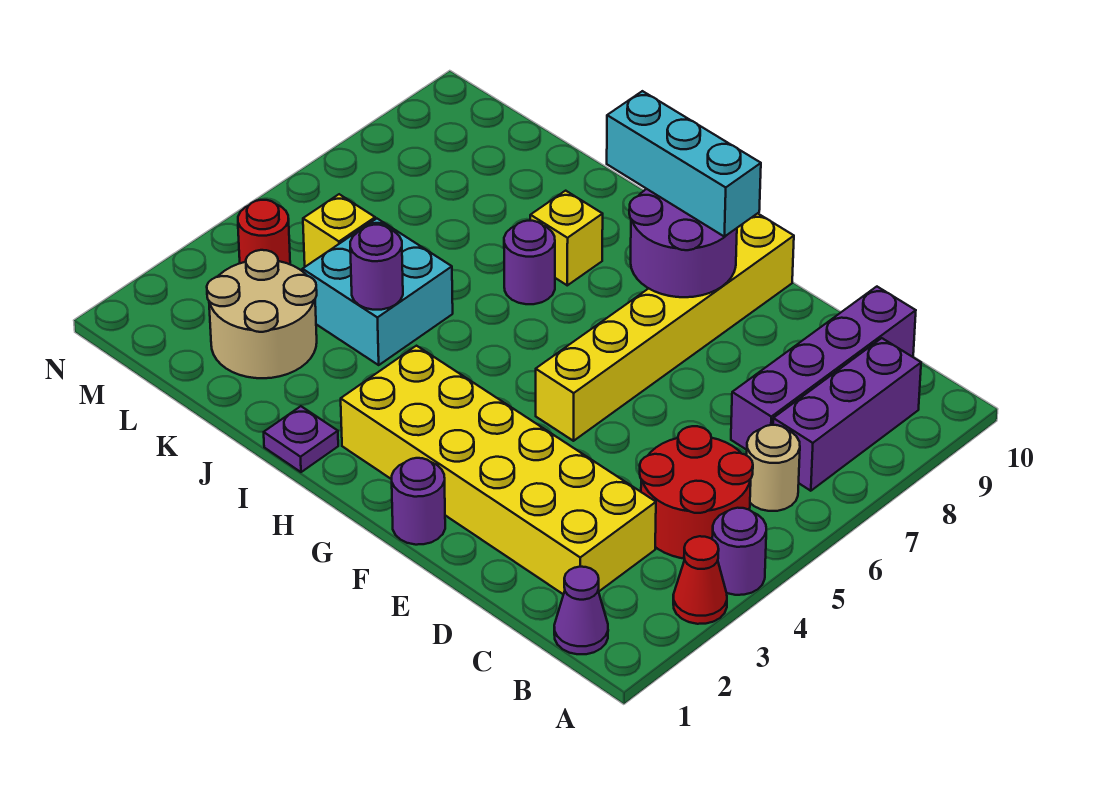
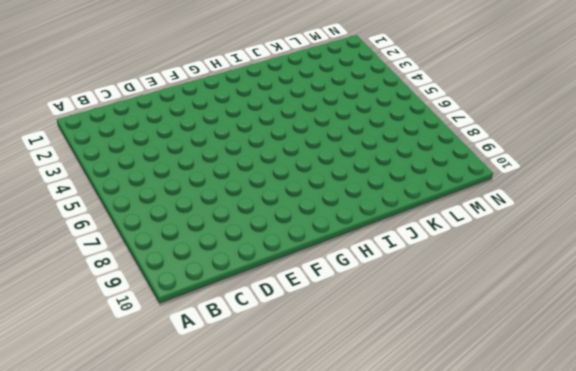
none -> red 1x1 cone [673,536,727,624]
none -> purple 1x1 round brick [712,508,766,595]
none -> purple 1x1 cone [554,567,608,654]

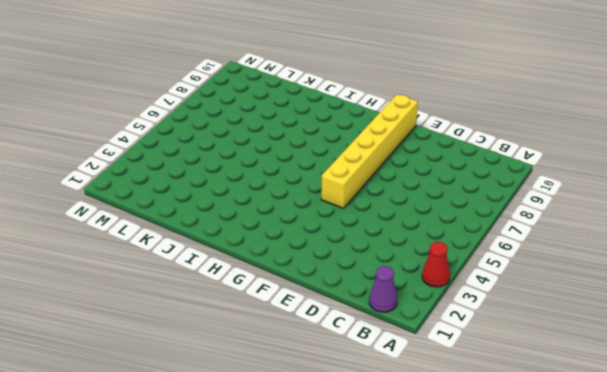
none -> purple 1x1 round brick [712,508,766,595]
none -> red 2x2 round brick [640,426,753,559]
none -> tan 1x1 round brick [747,425,800,511]

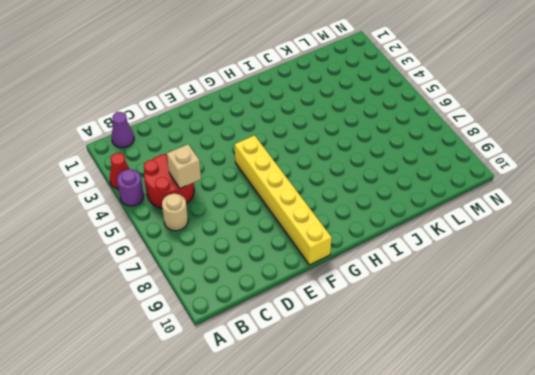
tan 1x1 brick [167,144,201,188] -> none
none -> purple 1x3 brick [773,338,921,491]
none -> yellow 2x6 brick [341,346,656,594]
none -> purple 1x4 brick [731,287,916,450]

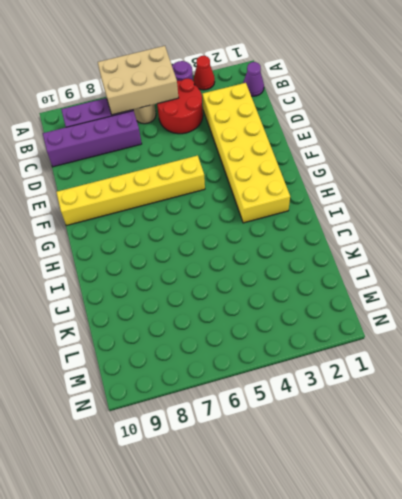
tan 2x3 brick [98,46,179,115] -> none
none -> purple 1x1 round brick [392,458,445,545]
none -> purple 1x1 plate [264,406,338,472]
none -> purple 1x1 round brick [504,221,555,304]

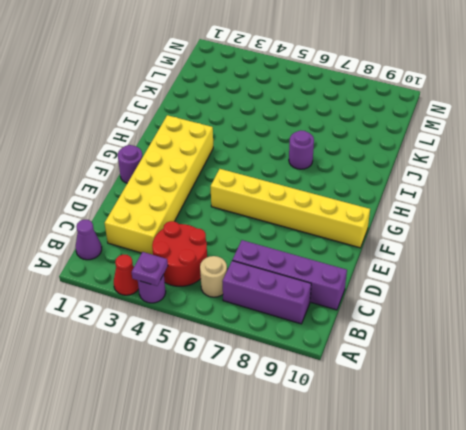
purple 1x1 plate [132,252,168,286] -> purple 1x1 plate moved to [264,406,338,472]
none -> yellow 1x1 brick [530,191,603,285]
none -> cyan 2x2 brick [303,219,453,365]
none -> tan 2x2 round brick [207,250,317,378]

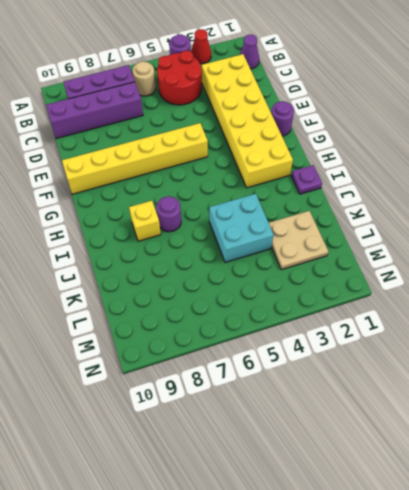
tan 2x2 plate [269,211,328,270] -> tan 2x2 round brick [207,250,317,378]
none -> yellow 1x1 brick [303,194,375,266]
none -> red 1x1 round brick [238,200,290,264]
none -> purple 2x2 round brick [629,189,737,297]

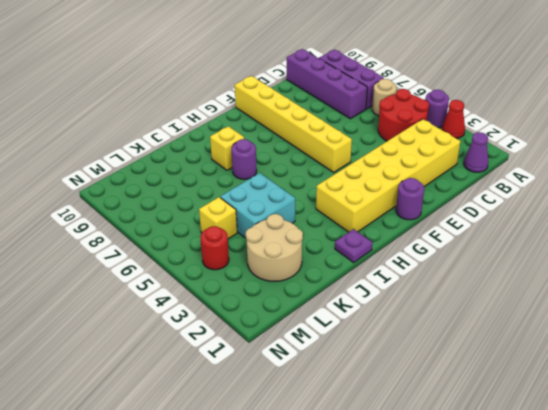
none -> purple 2x2 round brick [629,189,737,297]
none -> purple 1x1 round brick [350,225,403,310]
none -> cyan 1x3 brick [607,91,761,237]

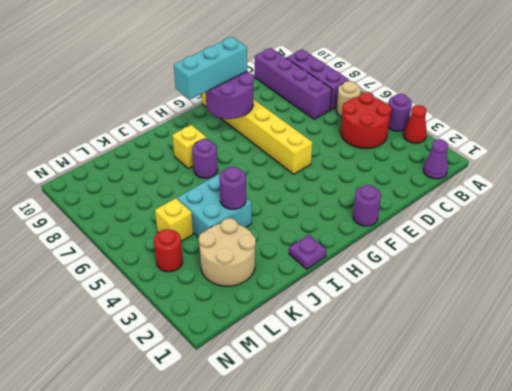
none -> yellow 2x6 brick [341,346,656,594]

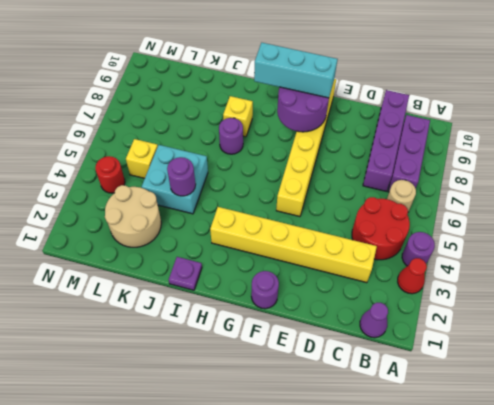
yellow 1x6 brick [210,207,377,283] -> yellow 2x6 brick [341,346,656,594]

